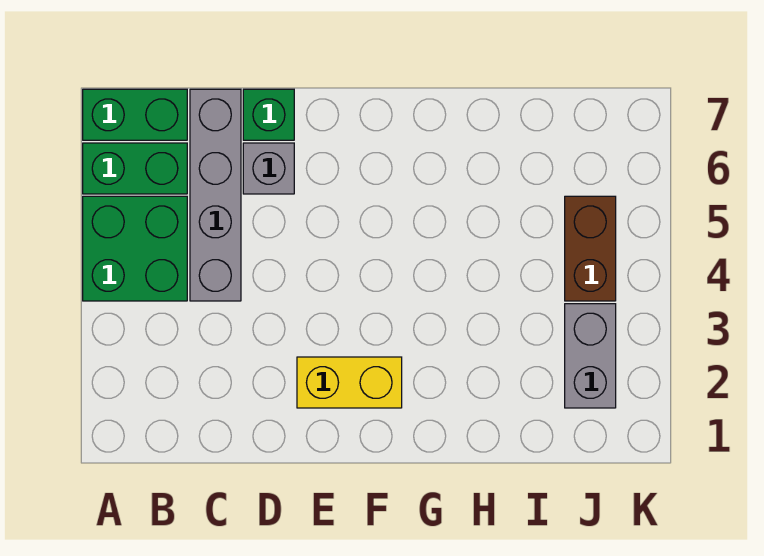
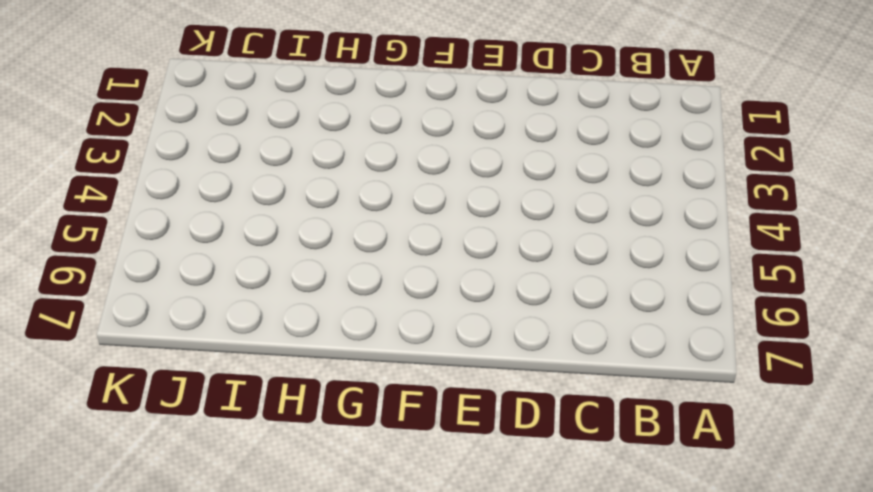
none -> green 2x2 brick [83,196,187,301]
none -> green 1x2 brick [83,143,187,194]

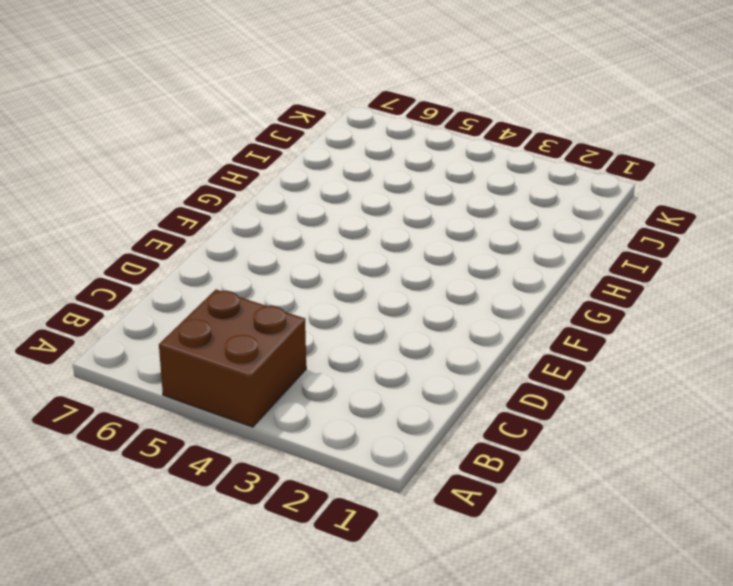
brown 2x2 brick [159,290,306,427] -> green 2x2 brick [83,196,187,301]
none -> green 1x2 brick [83,143,187,194]
none -> green 1x2 brick [83,89,187,140]

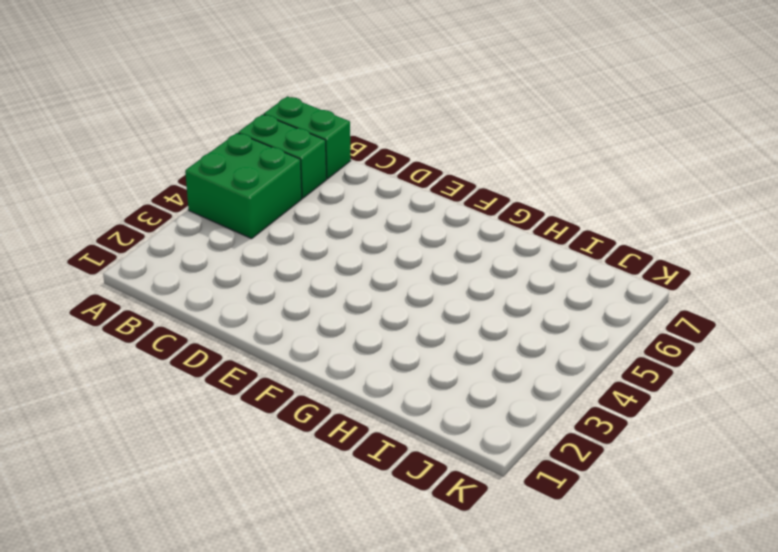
none -> grey 1x4 brick [190,89,241,301]
none -> grey 1x1 brick [243,143,294,194]

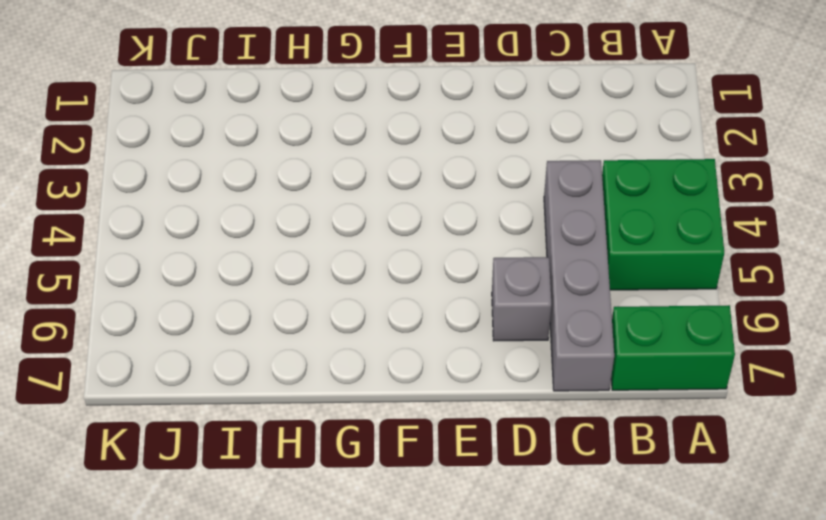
none -> green 1x2 brick [83,143,187,194]
none -> green 1x1 brick [243,89,294,140]

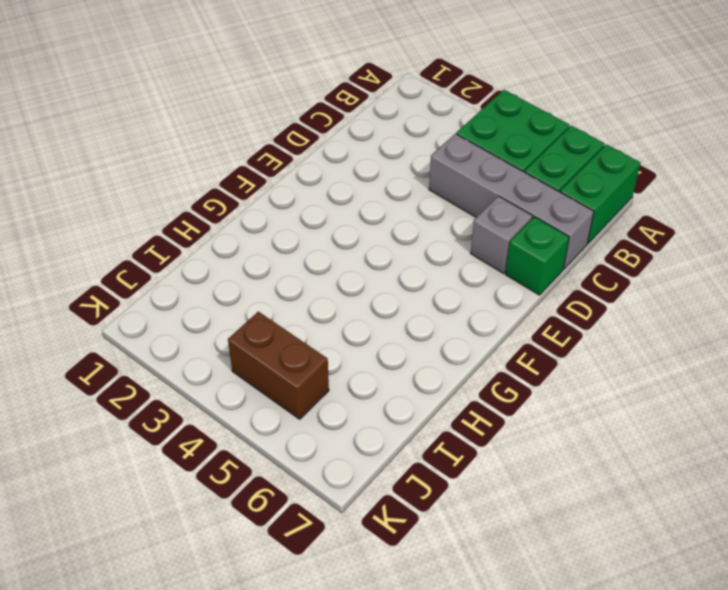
none -> yellow 1x2 brick [297,357,402,408]
none -> grey 1x2 brick [565,304,616,408]

